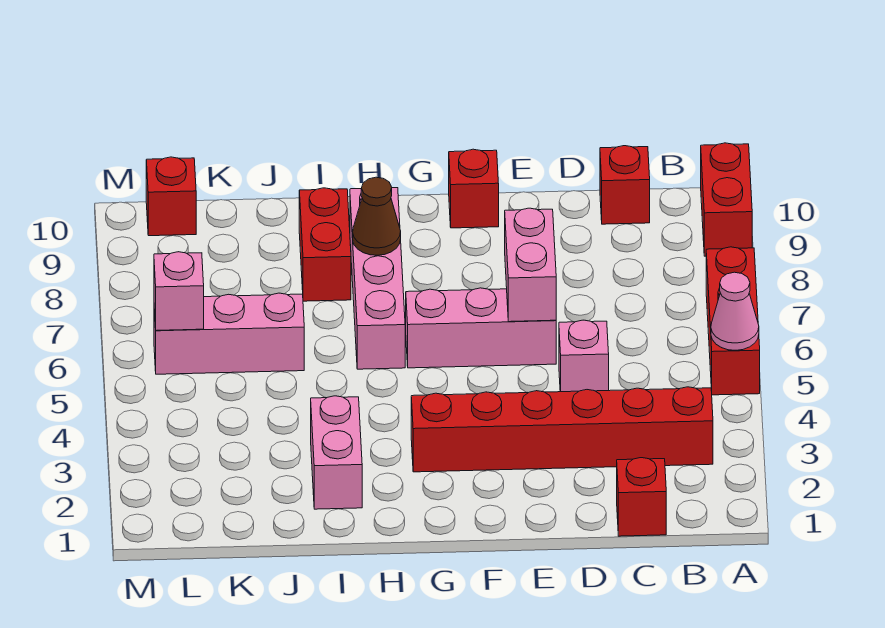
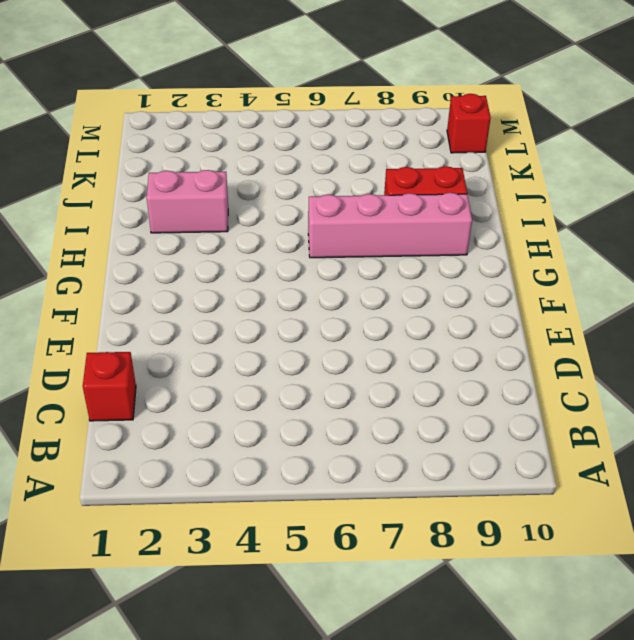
none -> red 1x3 brick [706,247,760,395]
none -> red 1x2 brick [701,143,752,256]
none -> red 1x6 brick [411,387,713,472]

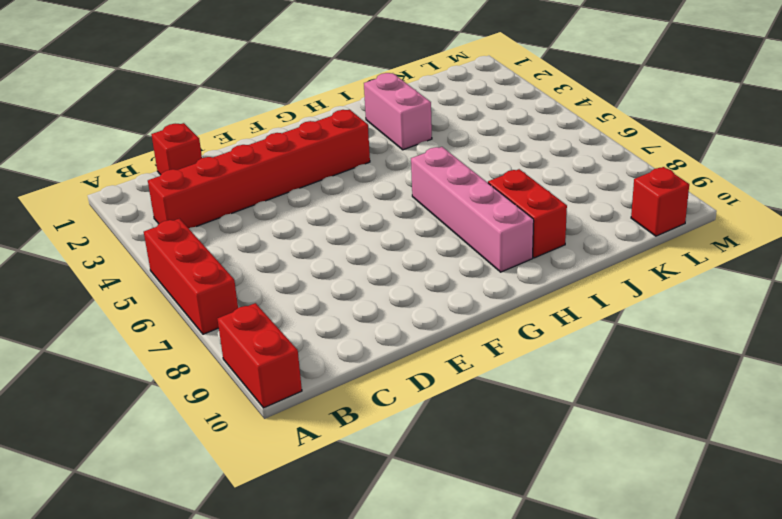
none -> red 1x1 brick [600,146,650,224]
none -> pink 1x1 brick [559,320,609,392]
none -> pink 1x3 brick [406,288,556,368]

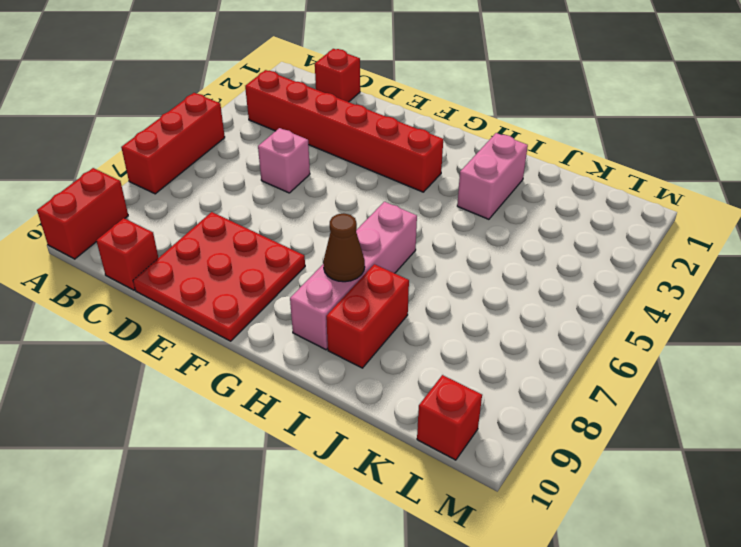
red 3x3 plate [133,212,305,341] -> red 1x1 brick [449,149,499,228]
none -> pink 1x3 brick [406,288,556,368]
none -> pink 1x3 brick [154,293,304,374]
none -> pink 1x1 cone [711,272,759,350]

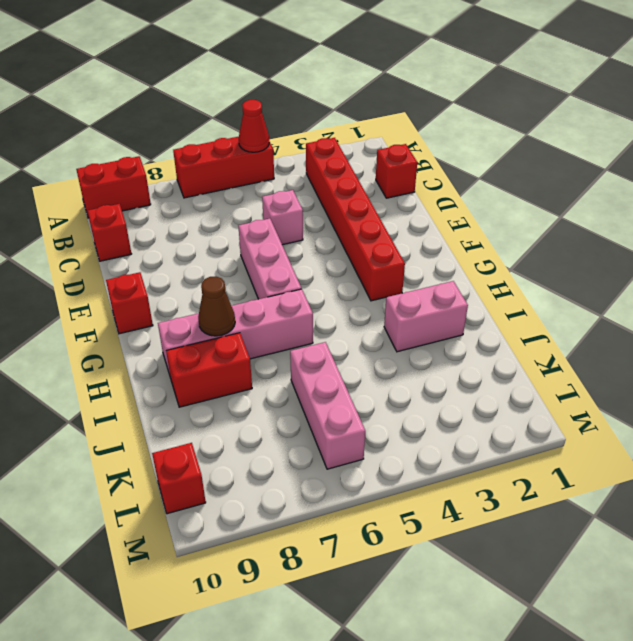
red 1x1 cone [239,100,269,152] -> pink 1x1 cone [711,272,759,350]
none -> pink 1x2 brick [505,208,556,322]
none -> pink 1x1 brick [154,252,204,330]

